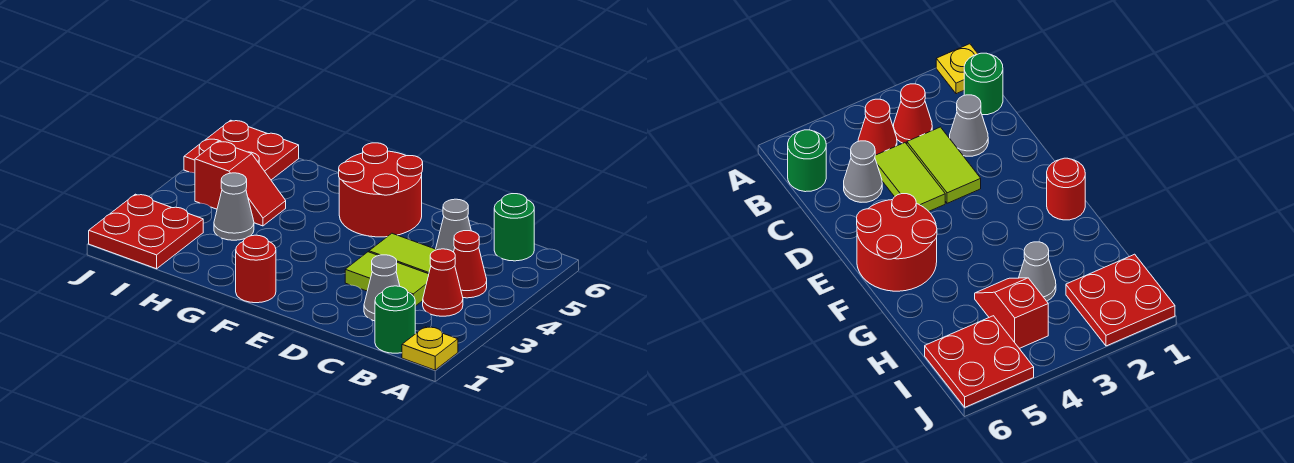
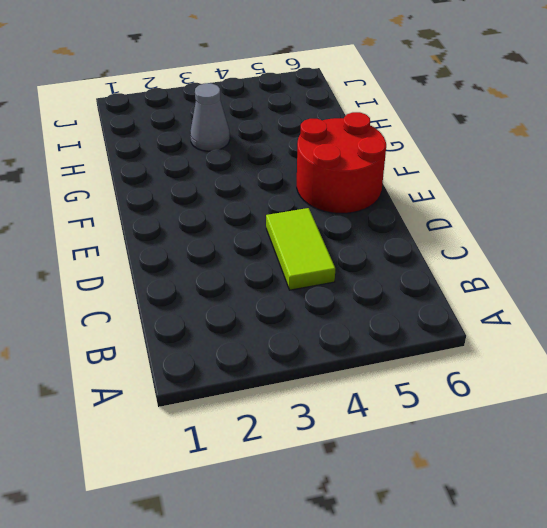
none -> yellow 1x1 plate [402,327,458,370]
none -> green 1x1 round brick [375,286,415,353]
none -> red 1x1 cone [423,249,463,316]

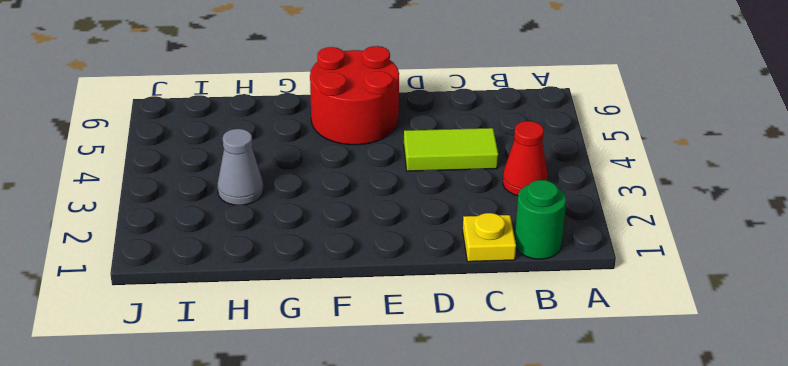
yellow 1x1 plate [463,213,516,262] -> yellow 1x1 plate moved to [402,327,458,370]
none -> red 1x1 cone [454,231,487,298]
none -> green 1x1 round brick [494,194,534,261]
none -> grey 1x1 cone [364,255,400,321]

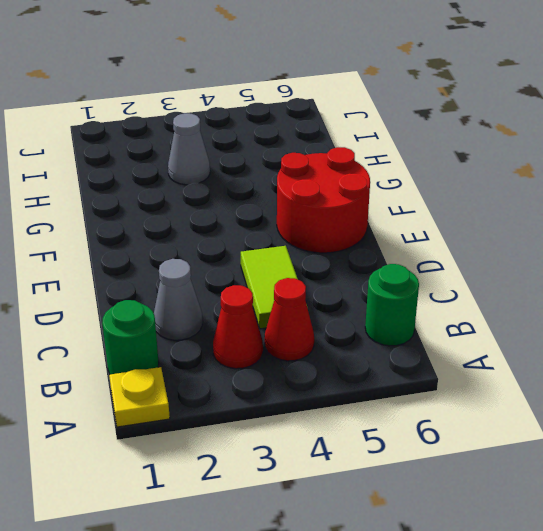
none -> lime 1x2 tile [345,252,429,306]
none -> grey 1x1 cone [436,199,471,252]
none -> red 1x1 round brick [236,235,276,303]

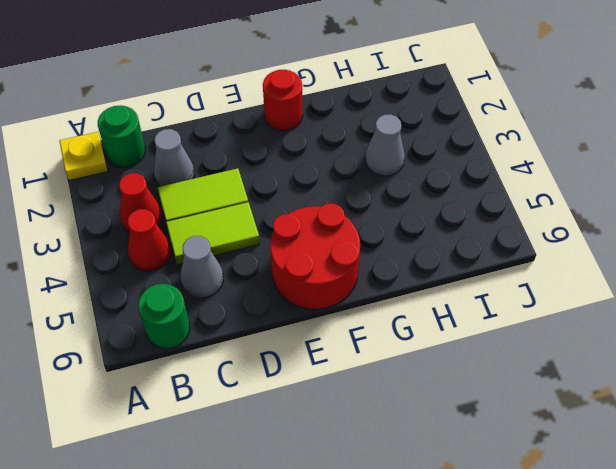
none -> red 1x2 slope [195,141,286,226]
none -> red 2x2 plate [89,194,203,269]
none -> red 2x2 plate [184,120,299,180]

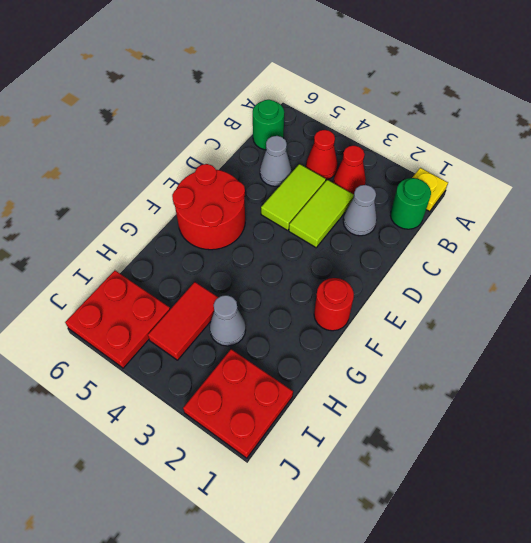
red 1x2 tile [148,282,219,360] -> red 1x2 slope [195,141,286,226]

